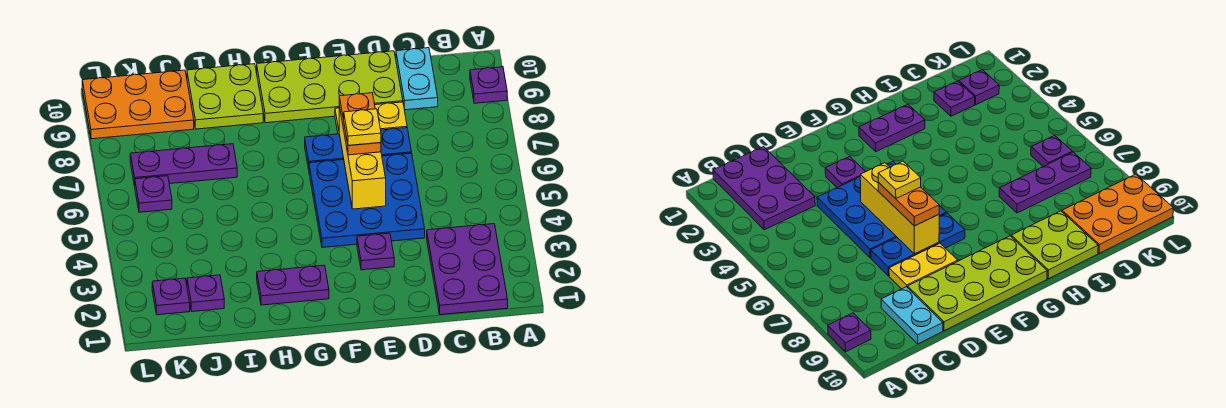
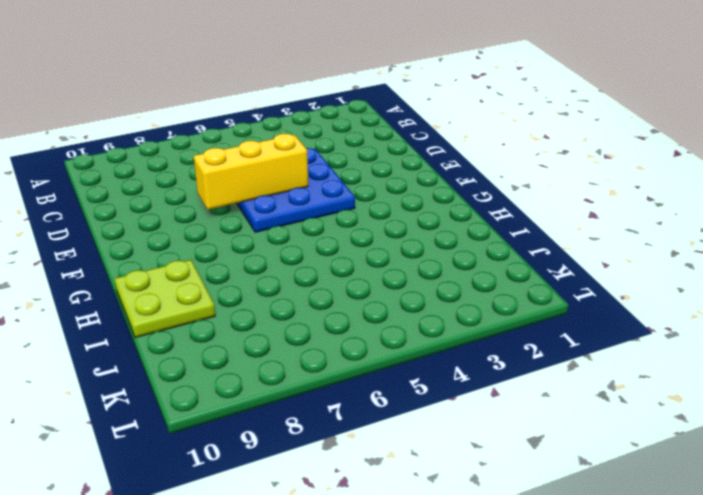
none -> purple 1x1 plate [470,67,507,103]
none -> purple 2x3 plate [427,224,508,315]
none -> cyan 1x2 plate [396,48,438,110]

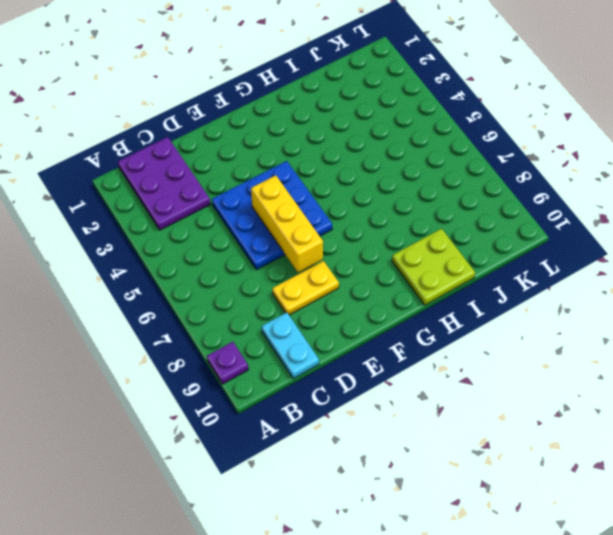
none -> blue 1x3 plate [305,128,412,169]
none -> lime 2x4 plate [256,51,403,123]
none -> purple 1x1 plate [357,233,394,270]

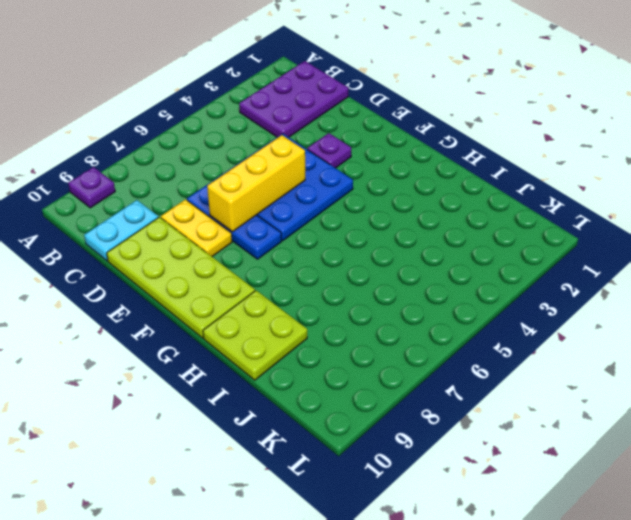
none -> purple 1x2 plate [257,265,329,305]
none -> purple 1x3 plate [130,144,237,186]
none -> purple 1x1 plate [187,275,224,312]

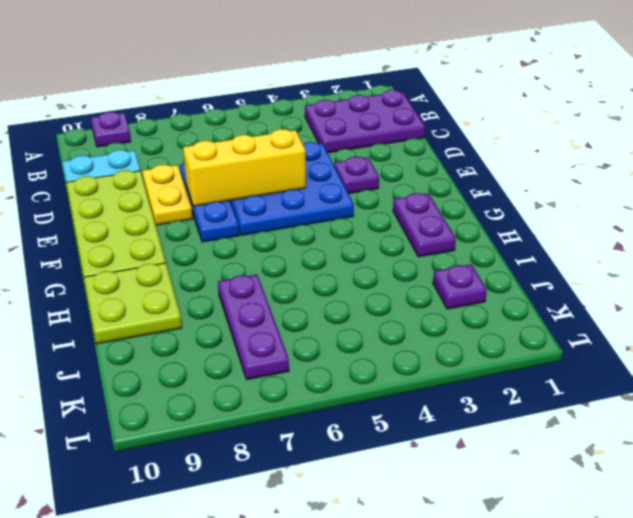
none -> orange 2x3 plate [82,70,194,139]
none -> purple 1x1 plate [152,278,190,315]
none -> purple 1x1 plate [135,176,172,212]

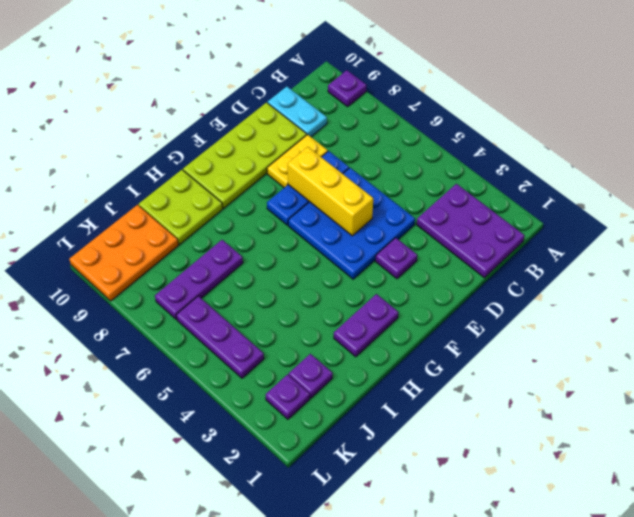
purple 1x3 plate [176,296,264,378] -> purple 1x1 plate [135,176,172,212]
none -> orange 1x2 plate [339,93,381,155]
none -> yellow 1x1 plate [344,109,381,145]

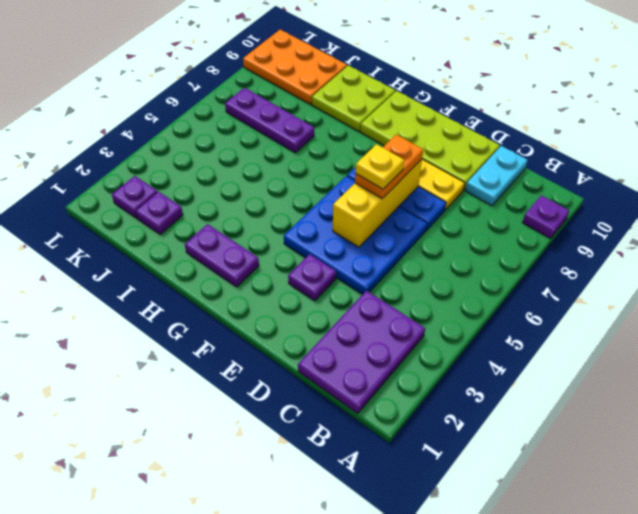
none -> purple 1x1 plate [135,176,172,212]

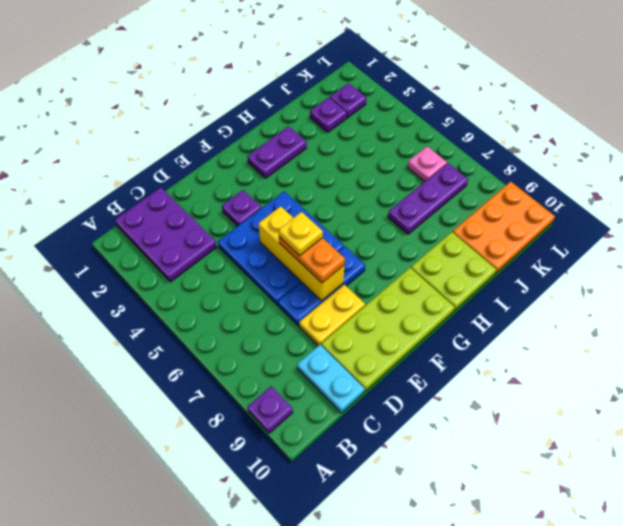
pink 1x1 plate [408,146,447,182] -> purple 1x1 plate [135,176,172,212]

